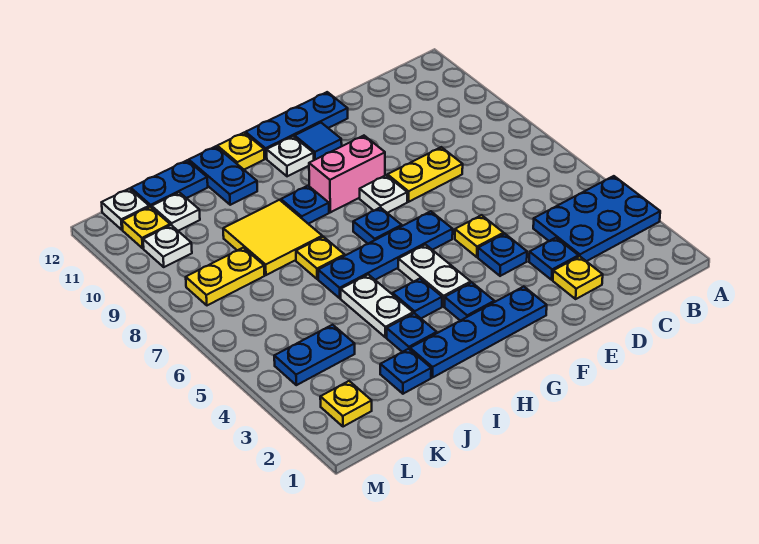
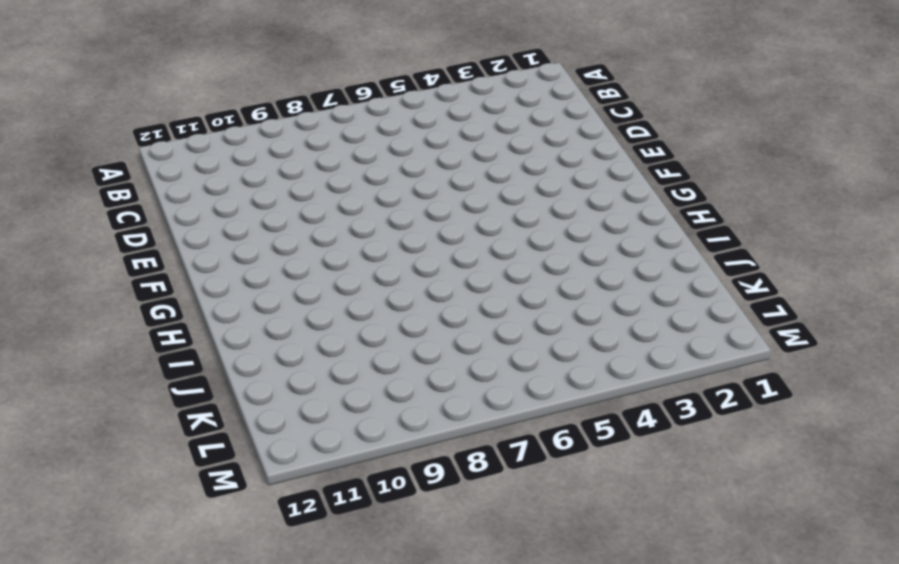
none -> blue 2x3 plate [533,176,660,261]
none -> yellow 1x1 plate [553,256,603,299]
none -> blue 1x1 plate [529,238,579,280]
none -> yellow 1x2 plate [387,147,463,202]

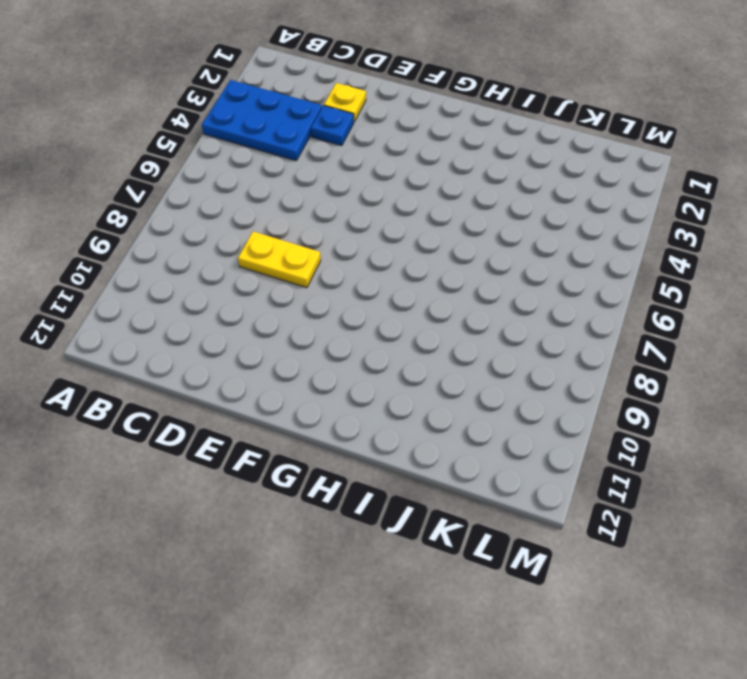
none -> blue 1x1 plate [478,234,527,276]
none -> yellow 1x1 plate [455,215,504,257]
none -> blue 1x3 plate [246,92,348,159]
none -> blue 1x4 plate [410,287,547,378]

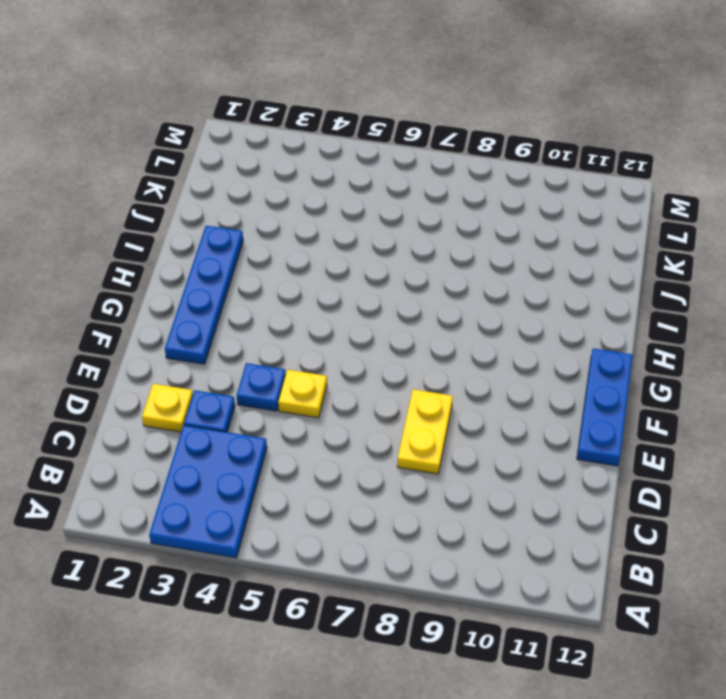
none -> blue 1x4 plate [318,211,453,298]
none -> white 1x1 plate [360,175,407,213]
none -> pink 1x2 brick [309,136,385,212]
none -> blue 1x1 tile [295,123,342,160]

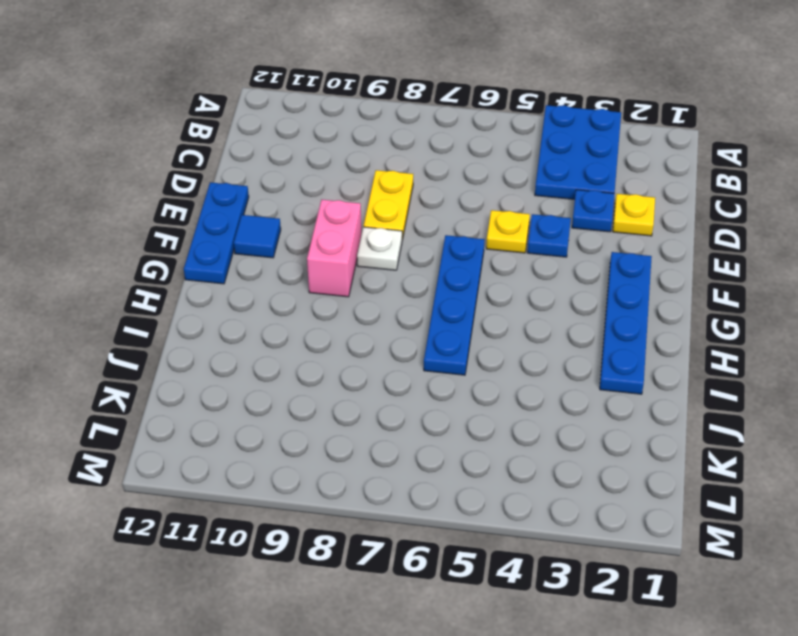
none -> blue 1x1 plate [444,283,494,321]
none -> white 1x2 plate [398,245,471,306]
none -> blue 1x1 plate [353,207,402,244]
none -> white 1x1 plate [267,136,314,176]

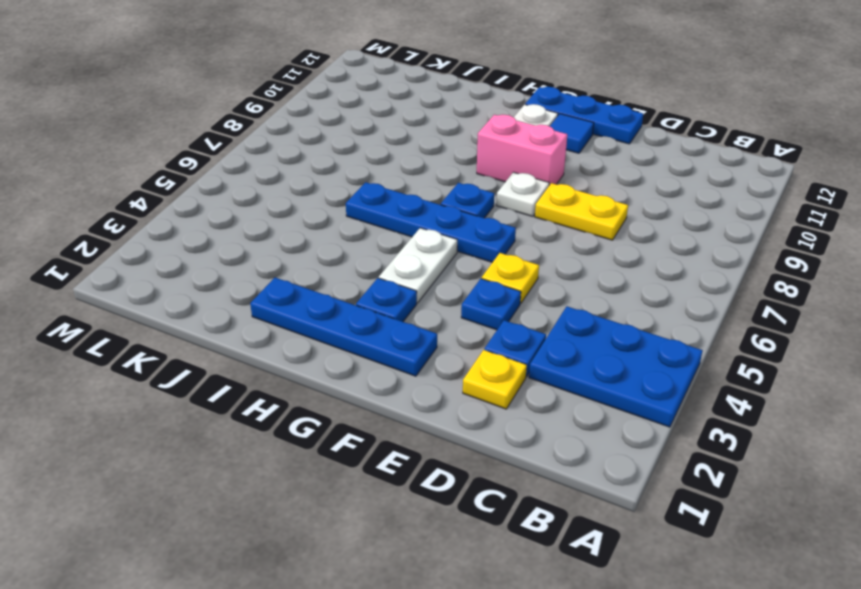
none -> blue 1x1 plate [393,279,442,318]
none -> blue 1x1 plate [281,186,329,224]
none -> yellow 1x1 plate [217,133,264,169]
none -> blue 1x1 plate [387,313,437,352]

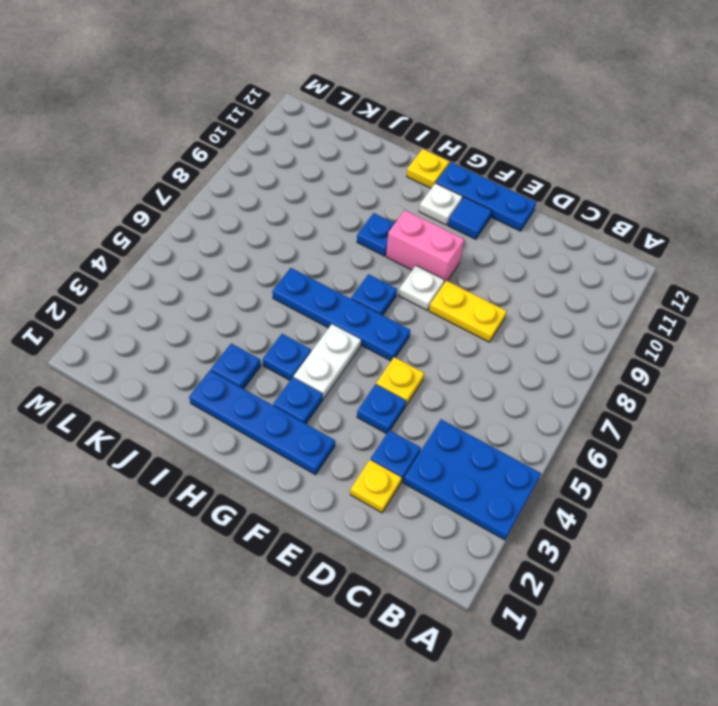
none -> white 1x2 plate [341,274,413,337]
none -> yellow 1x1 plate [296,237,345,279]
none -> yellow 2x2 tile [223,200,322,275]
none -> blue 1x2 plate [189,146,257,205]

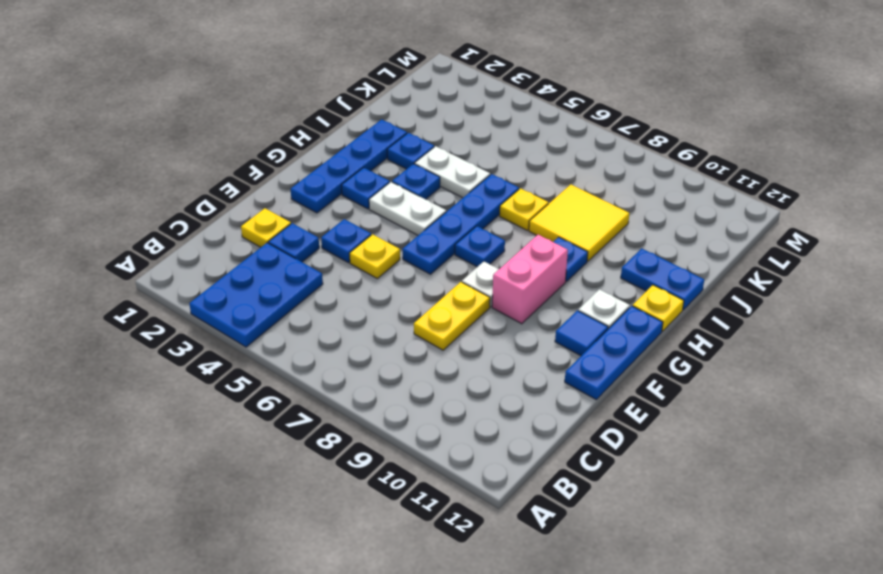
none -> blue 1x1 plate [380,349,431,394]
none -> blue 1x2 plate [131,160,208,208]
none -> blue 1x2 plate [274,325,355,385]
none -> yellow 1x2 plate [186,248,265,305]

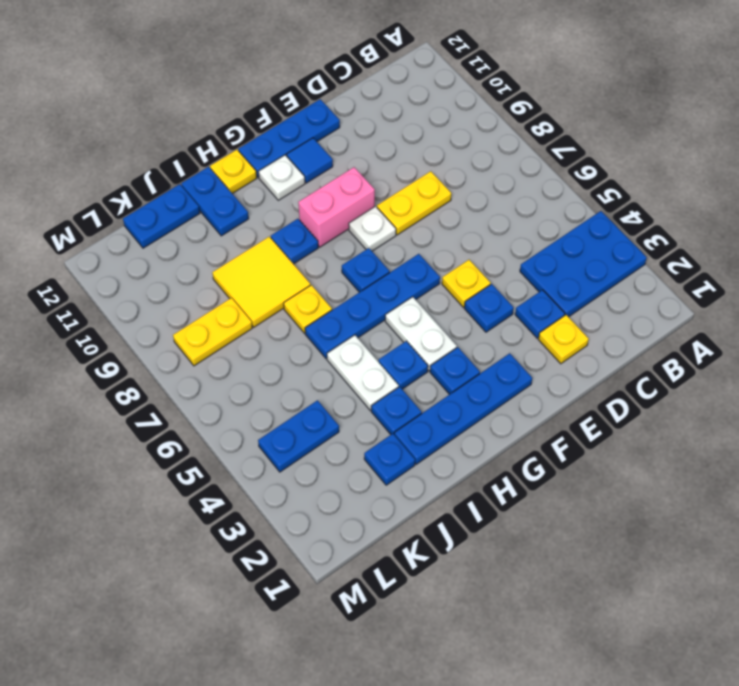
none -> white 1x1 plate [152,192,200,231]
none -> yellow 1x1 plate [320,381,372,427]
none -> white 1x1 plate [143,225,192,267]
none -> yellow 1x1 plate [122,207,170,248]

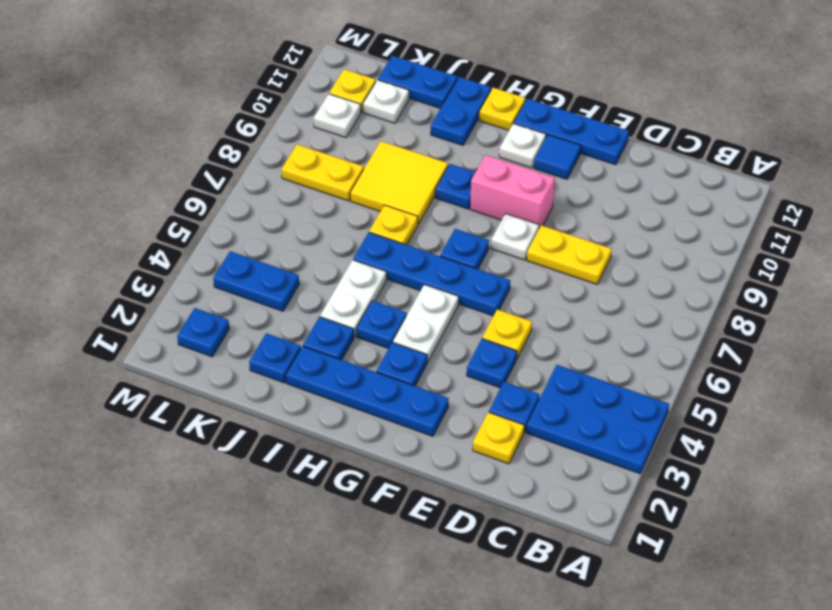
blue 1x1 plate [177,308,229,357] -> yellow 1x1 plate [320,381,372,427]
none -> white 1x1 plate [102,189,149,230]

